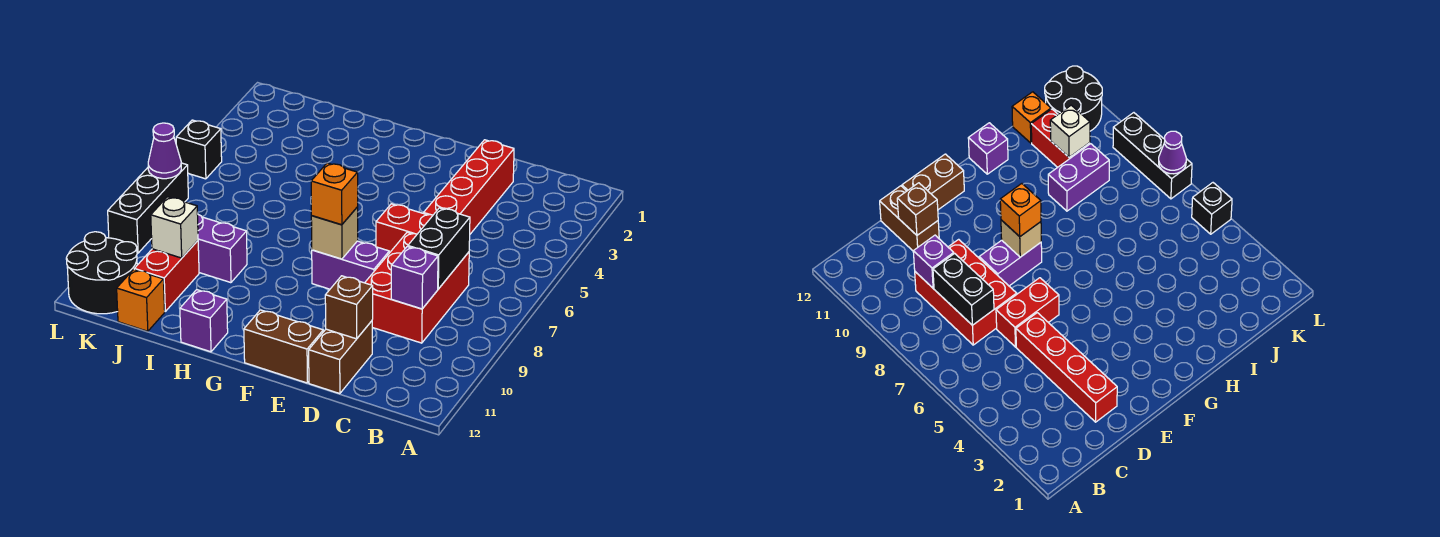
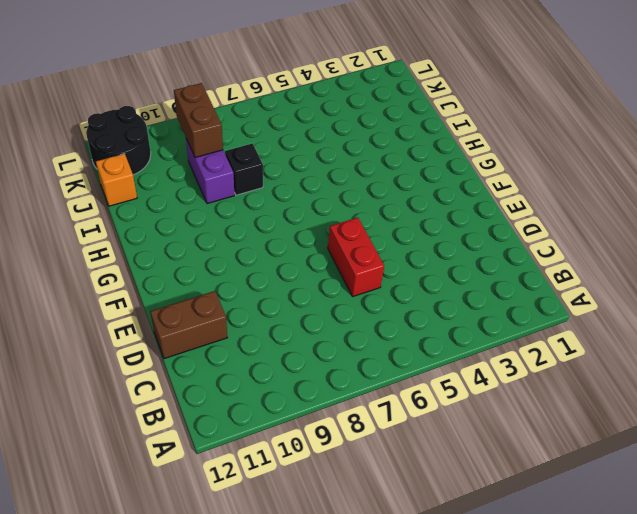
black 1x1 brick [225,143,263,195] -> black 1x1 brick moved to [176,120,222,179]
brown 1x2 brick [174,83,223,158] -> brown 1x2 brick moved to [244,310,323,383]
none -> red 2x3 brick [365,232,469,343]
none -> red 1x4 brick [424,140,514,234]
none -> purple 1x2 brick [312,241,389,289]

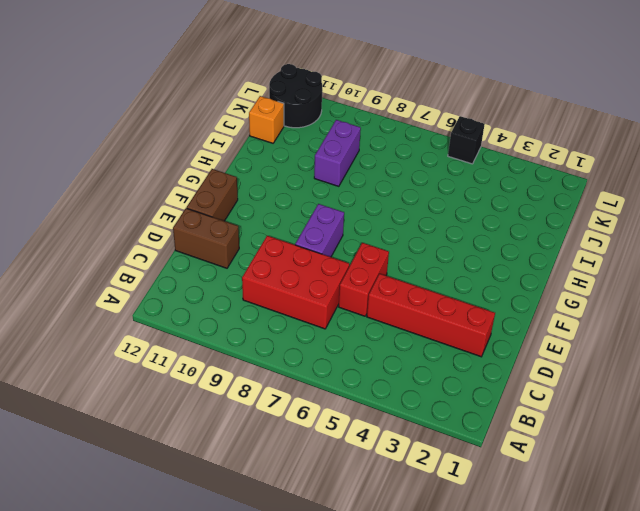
none -> purple 1x1 brick [180,290,228,352]
none -> red 1x2 brick [134,241,199,311]
none -> black 1x3 brick [108,163,188,253]

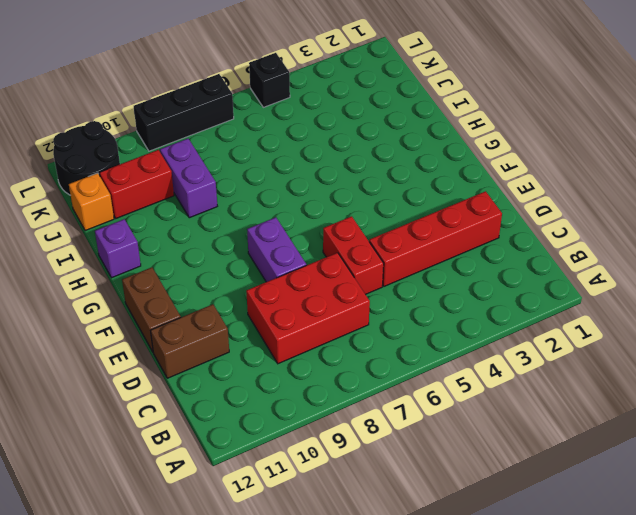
none -> black 1x2 brick [408,208,470,289]
none -> purple 1x1 brick [391,247,438,309]
none -> brown 1x1 brick [325,276,373,339]

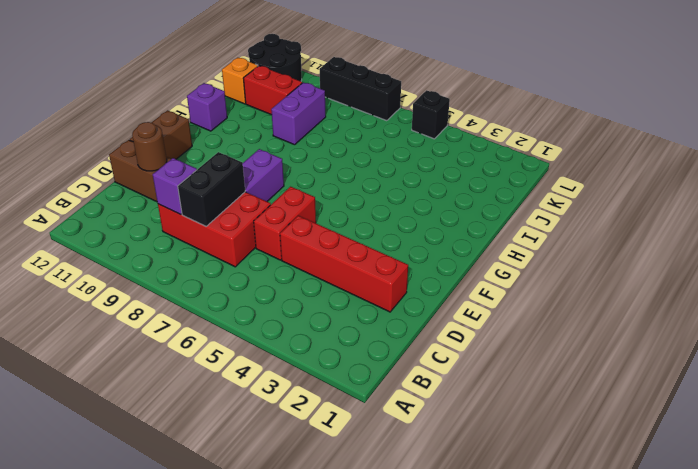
black 1x2 brick [178,152,245,226] -> black 1x2 brick turned to [408,208,470,289]
brown 1x1 round brick [132,122,167,171] -> brown 1x1 brick [325,276,373,339]
none -> tan 1x1 brick [311,207,358,259]
none -> white 1x1 brick [151,197,198,258]
none -> purple 1x1 cone [148,123,181,179]

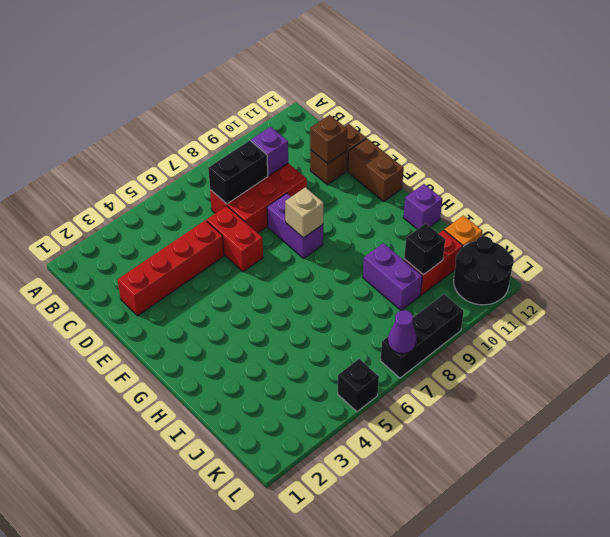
black 1x1 brick [404,223,445,275] -> white 1x1 brick [151,197,198,258]
none -> orange 1x1 brick [311,163,358,225]

